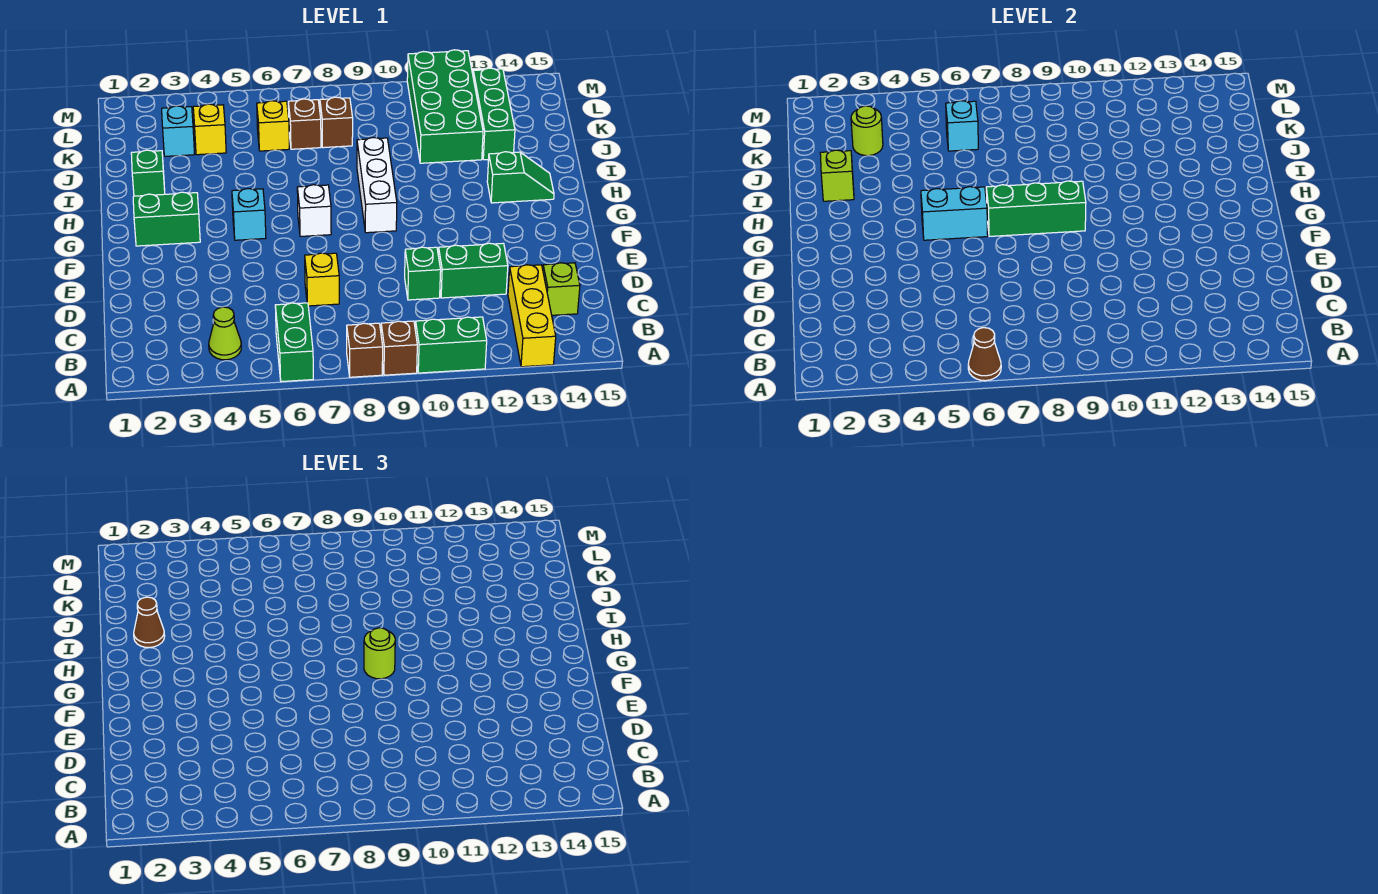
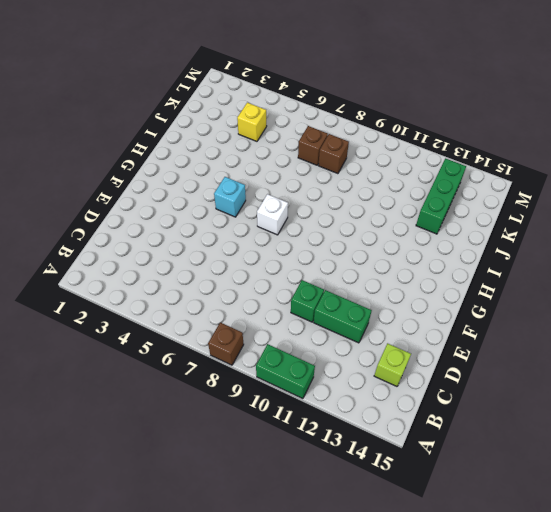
none -> green 1x2 brick [275,303,313,382]
none -> brown 1x1 brick [381,321,417,375]
none -> yellow 1x3 brick [508,265,556,367]
none -> lime 1x1 cone [209,307,241,360]

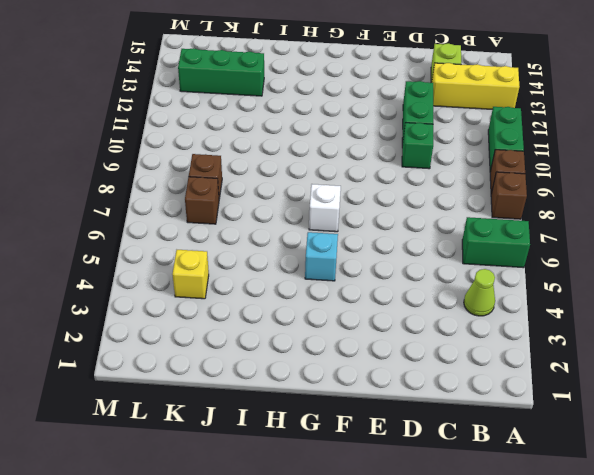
none -> yellow 1x1 brick [305,253,339,306]
none -> green 1x2 brick [133,192,200,246]
none -> white 1x3 brick [357,138,397,233]
none -> green 1x2 slope [487,152,554,203]

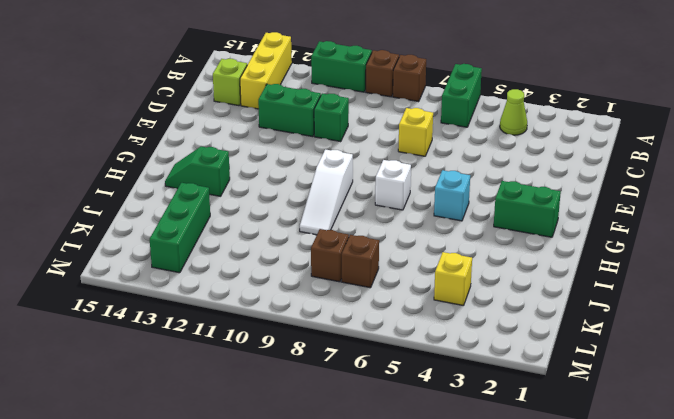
white 1x3 slope [300,149,353,235] -> white 1x3 brick [357,138,397,233]
none -> green 1x1 brick [131,150,165,196]
none -> green 2x4 brick [407,50,483,163]
none -> cyan 1x1 brick [162,106,194,156]
none -> yellow 1x1 brick [257,101,289,151]

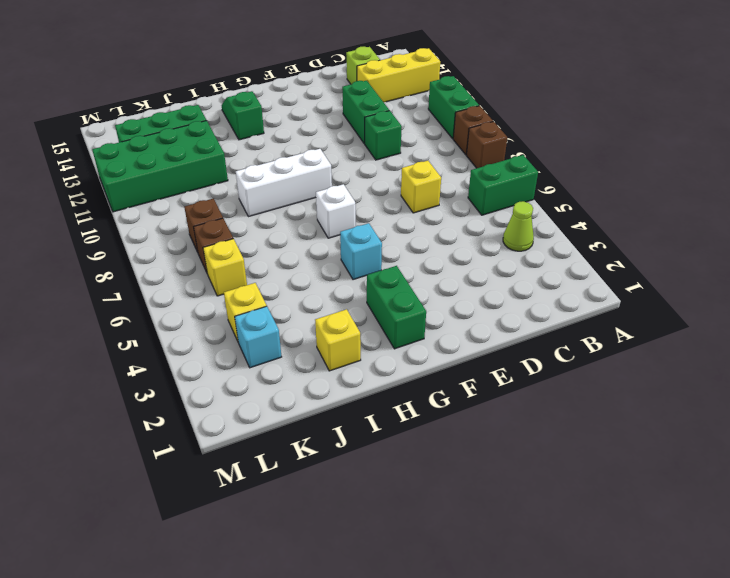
yellow 1x1 brick [315,309,361,371] -> green 1x1 brick [131,150,165,196]
none -> brown 1x1 cone [968,328,1001,381]
none -> cyan 1x2 brick [921,187,988,240]
none -> green 1x3 brick [986,181,1086,236]
none -> lime 1x1 brick [820,150,854,201]

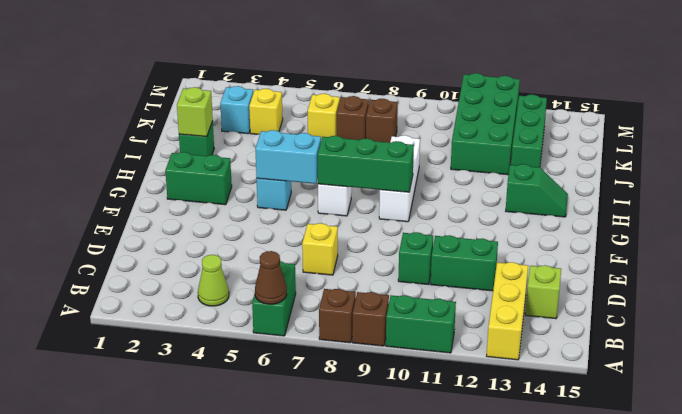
none -> lime 1x1 round brick [851,106,883,156]
none -> cyan 1x1 brick [946,101,978,151]
none -> lime 1x1 round brick [364,628,395,679]
none -> brown 1x1 cone [134,597,165,648]

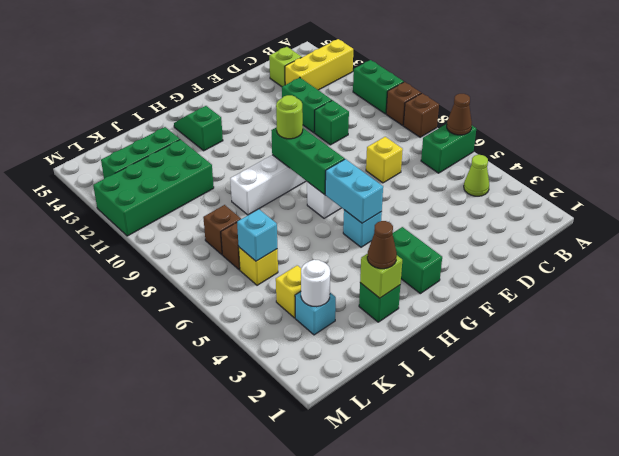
white 1x1 round brick [301,260,330,307] -> lime 1x1 round brick [851,106,883,156]

